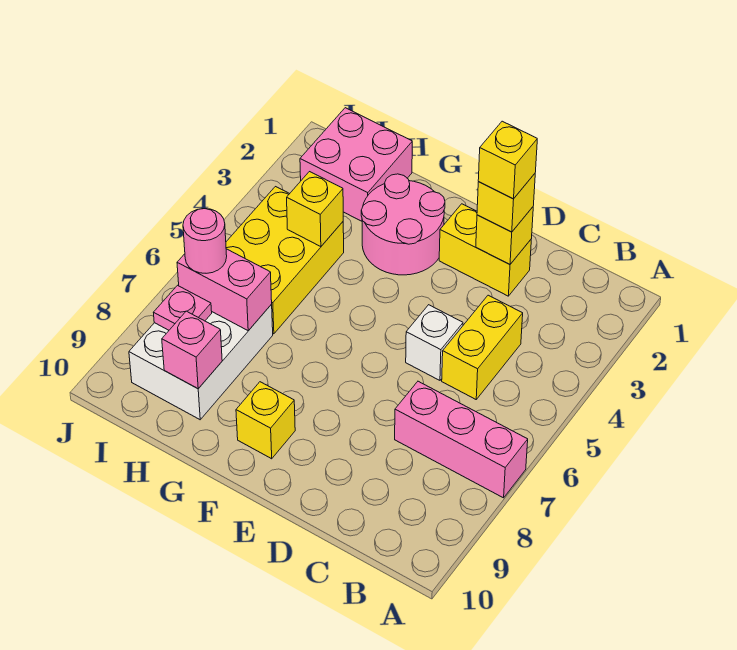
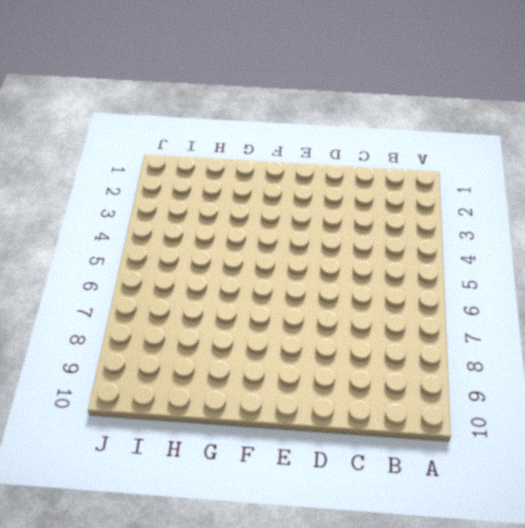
none -> pink 1x3 brick [395,381,528,498]
none -> yellow 1x2 brick [442,295,523,399]
none -> yellow 1x2 brick [439,204,531,296]

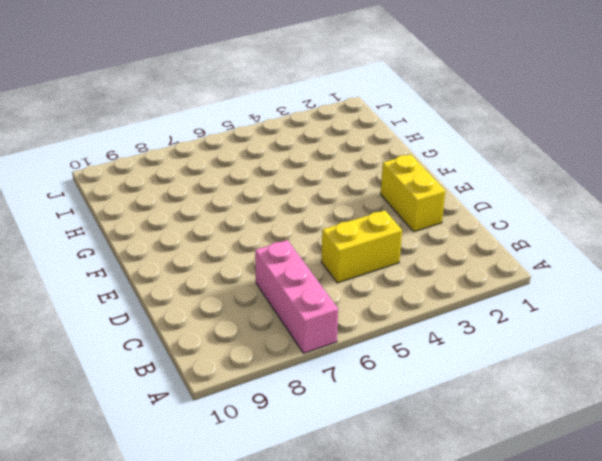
none -> white 1x1 brick [406,305,463,380]
none -> pink 2x2 round brick [361,174,445,275]
none -> yellow 1x1 brick [236,382,295,459]

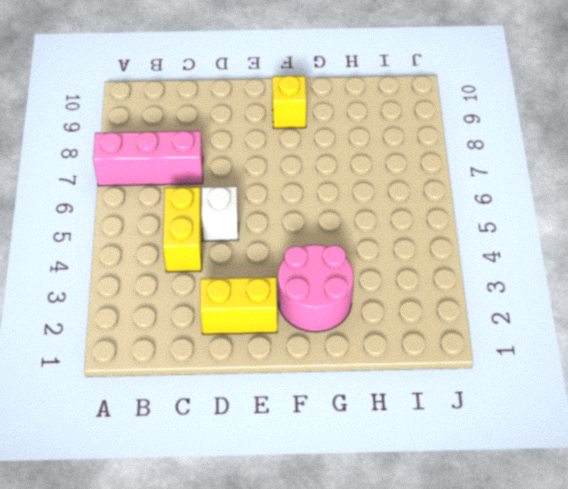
none -> pink 2x2 brick [300,108,412,221]
none -> yellow 2x3 brick [226,187,344,334]
none -> white 2x3 brick [129,304,273,420]

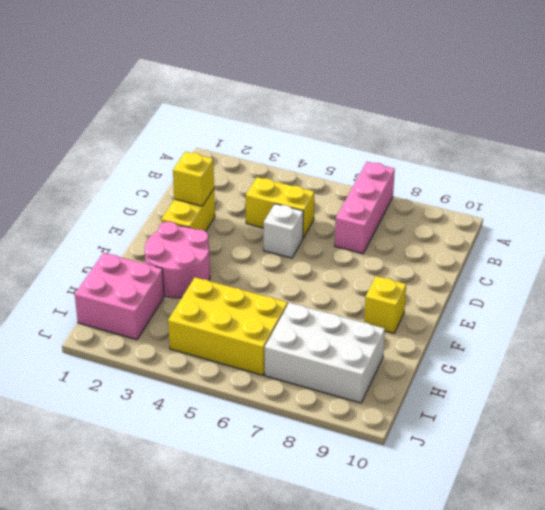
none -> yellow 1x1 brick [287,172,343,247]
none -> pink 1x2 brick [177,249,272,331]
none -> pink 1x1 brick [162,311,222,389]

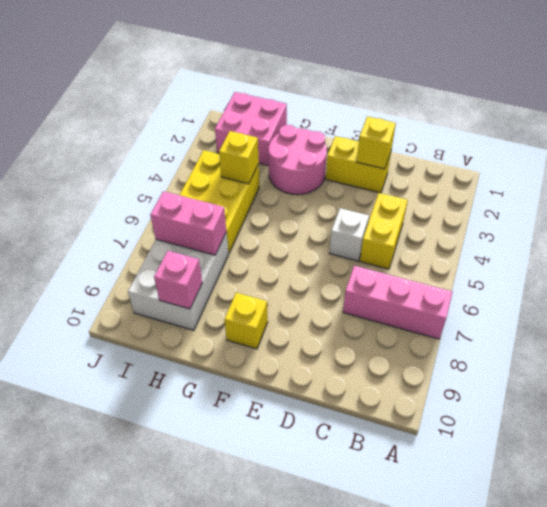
none -> pink 1x1 plate [153,285,212,330]
none -> yellow 1x1 brick [477,174,535,232]
none -> pink 1x1 round brick [183,209,227,273]

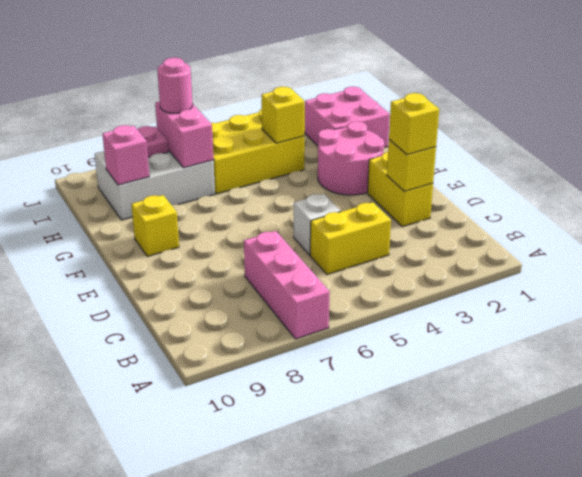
none -> yellow 1x1 brick [478,121,537,199]

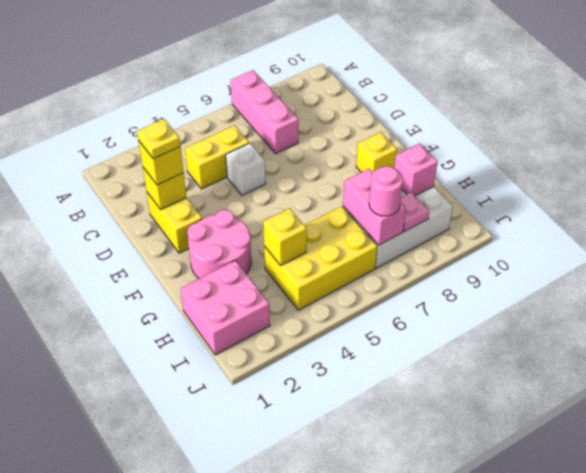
yellow 1x1 plate [137,119,180,159] -> yellow 1x1 brick [478,121,537,199]

